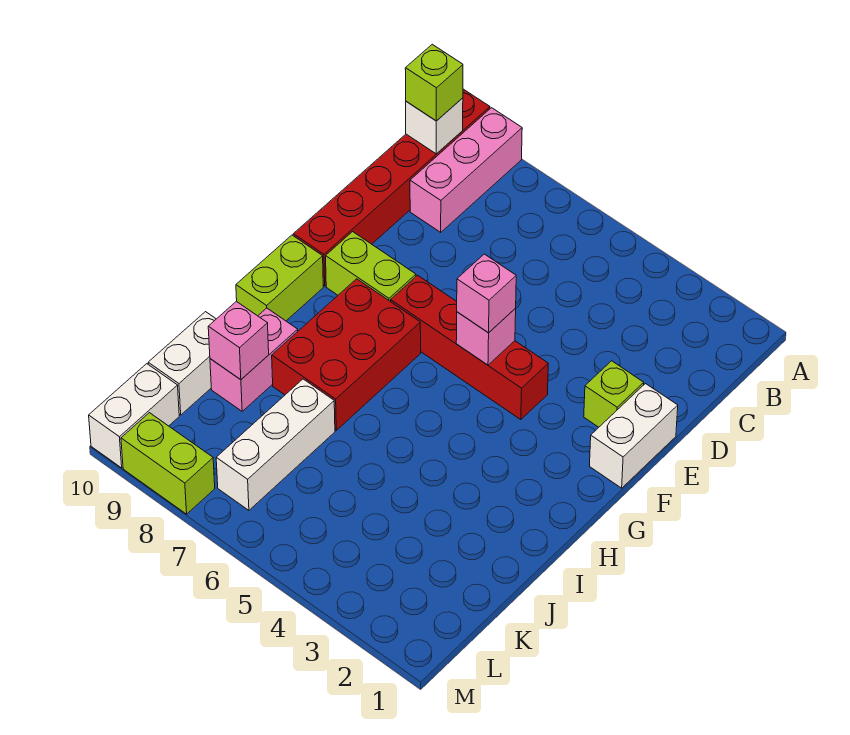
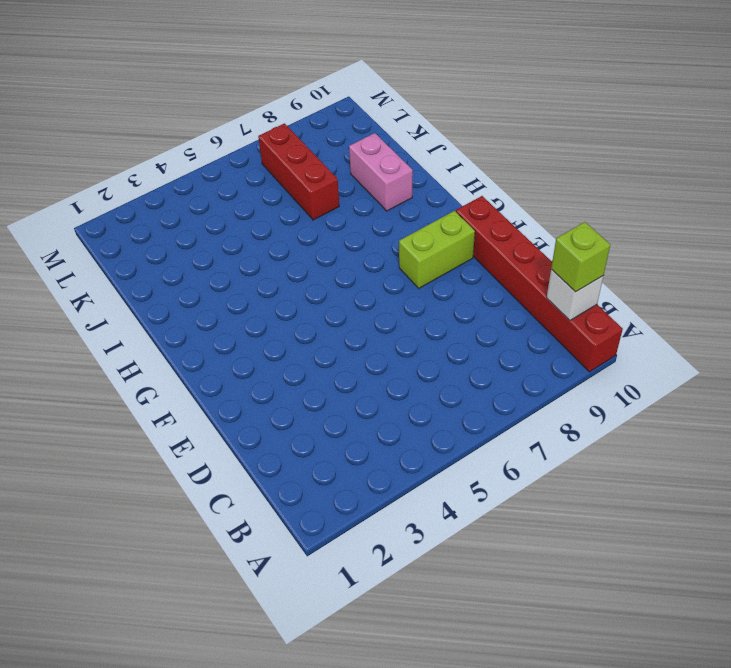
red 1x3 brick [258,124,339,220] -> white 1x3 brick [216,379,335,510]
none -> pink 1x3 brick [410,108,522,232]
none -> white 1x2 brick [590,384,678,488]
none -> lime 1x1 brick [584,361,644,427]

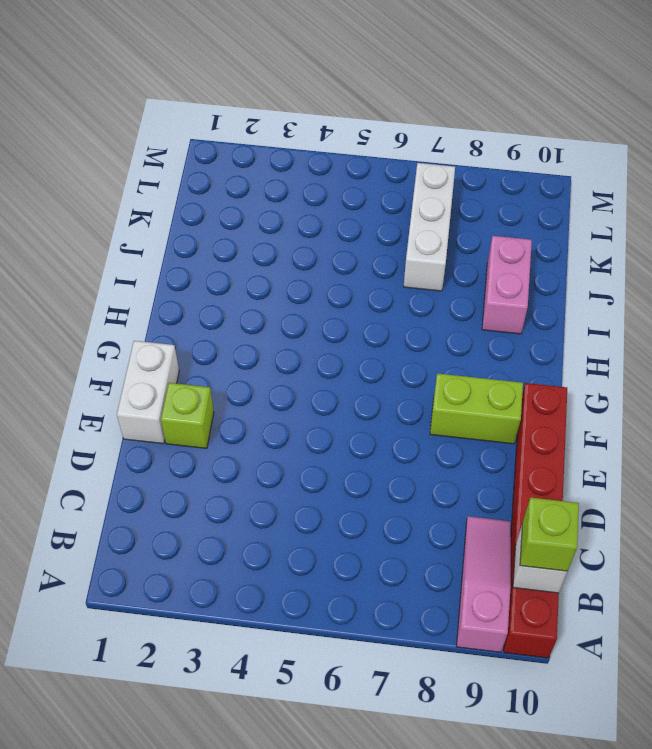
pink 1x3 slope [456,516,511,652] -> pink 1x3 brick [410,108,522,232]
none -> red 1x4 brick [391,275,548,420]
none -> red 2x3 brick [272,279,421,430]
none -> lime 1x2 brick [236,235,323,321]

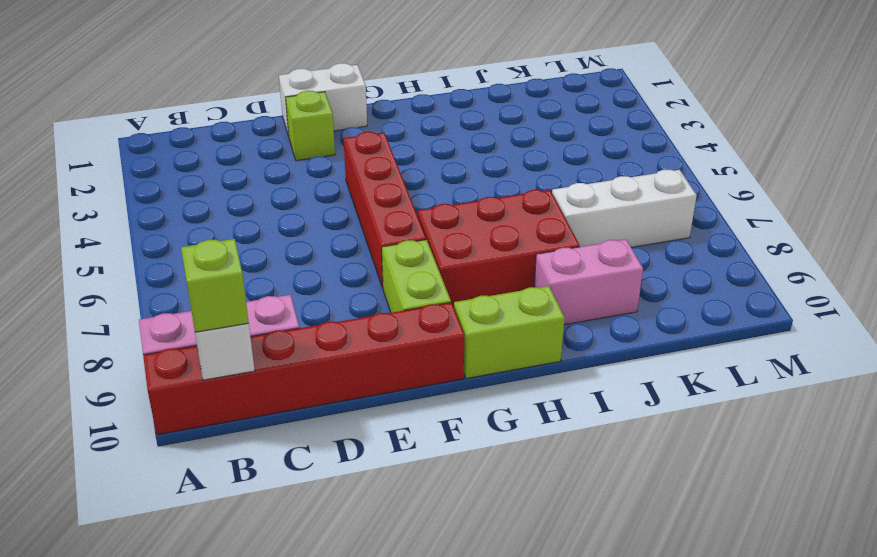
none -> white 1x2 brick [148,312,216,415]
none -> white 1x2 brick [89,364,179,468]
none -> lime 1x2 brick [121,413,215,514]

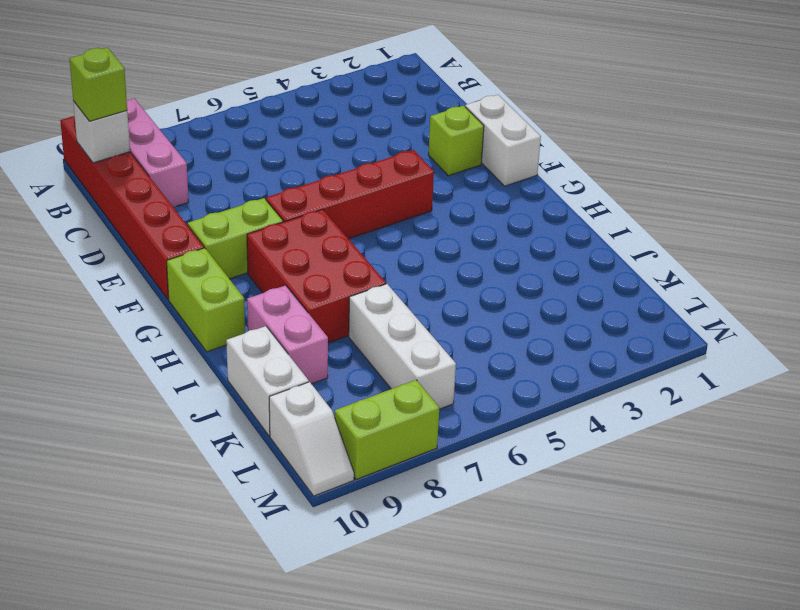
white 1x2 slope [269,382,354,496] -> white 1x2 brick [89,364,179,468]
none -> pink 1x1 brick [456,308,516,365]
none -> pink 1x1 brick [208,301,269,380]
none -> pink 1x1 brick [457,254,516,333]

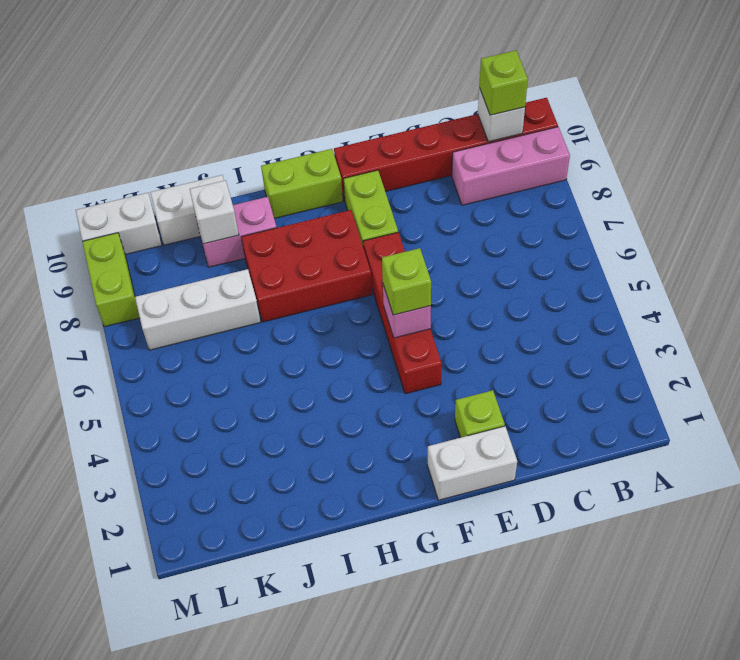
lime 1x1 brick [382,248,431,315] -> pink 1x1 brick [457,254,516,333]
white 1x1 brick [190,180,239,244] -> pink 1x1 brick [208,301,269,380]

